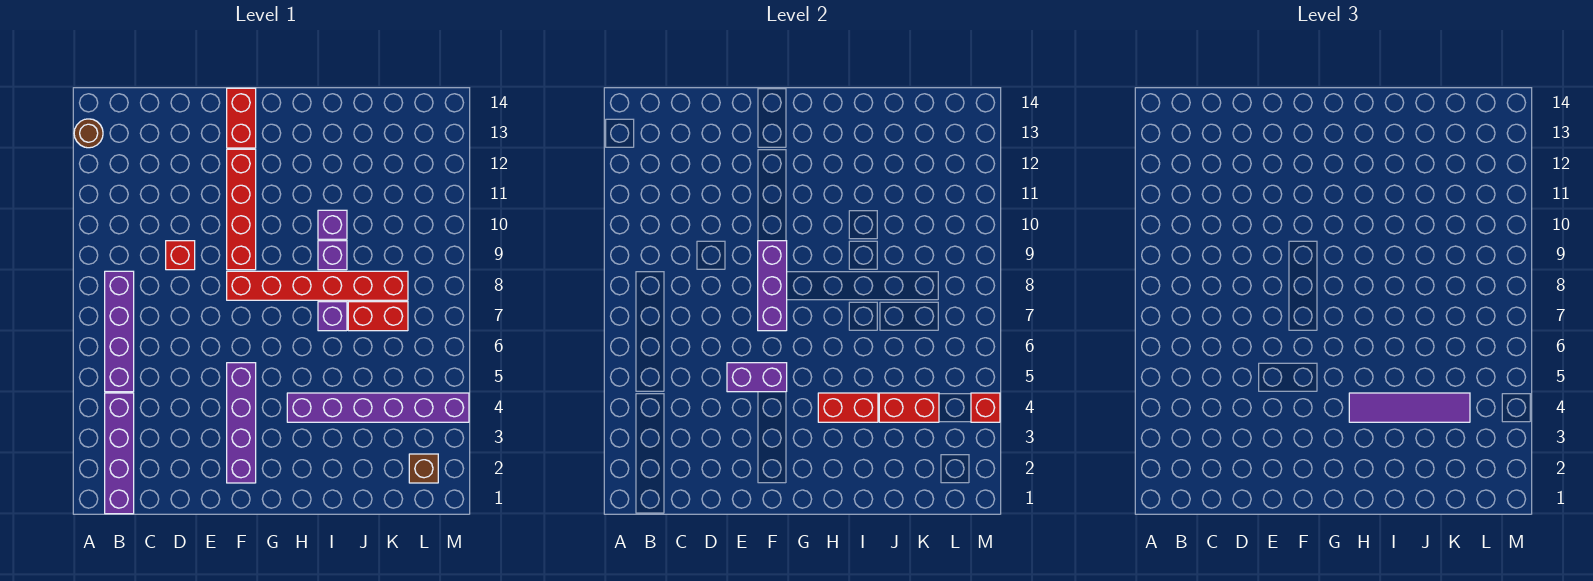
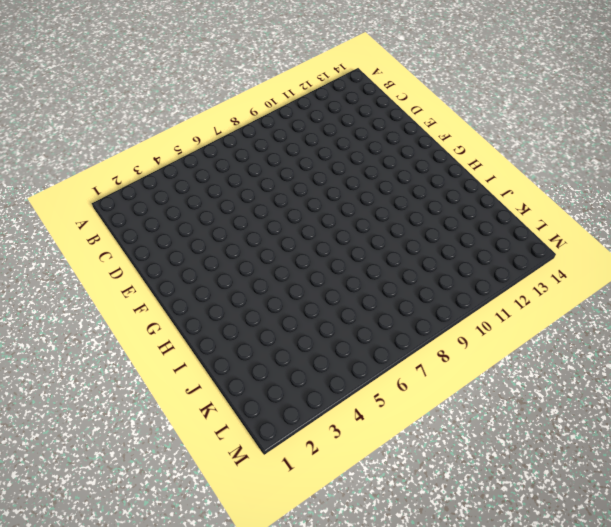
none -> brown 1x1 round brick [74,119,103,148]
none -> purple 1x4 brick [105,393,134,514]
none -> purple 1x4 brick [105,271,134,392]

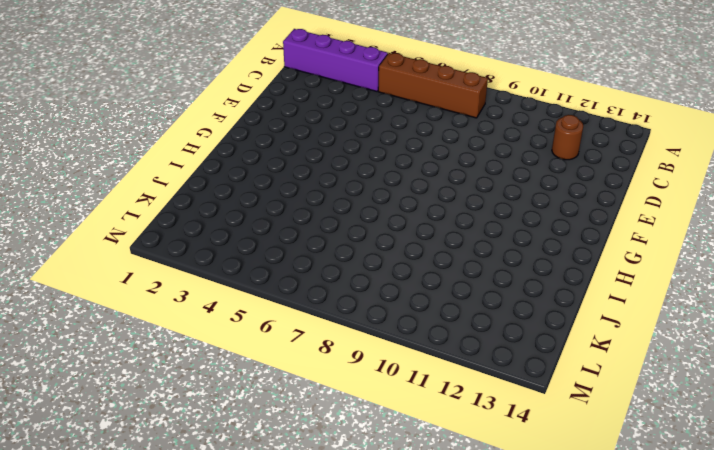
brown 1x4 brick [378,53,488,118] -> purple 1x4 brick [105,271,134,392]
brown 1x1 round brick [552,115,583,160] -> brown 1x1 round brick moved to [74,119,103,148]
none -> red 1x1 brick [166,241,195,270]
none -> purple 1x4 brick [227,363,256,483]
none -> red 1x6 brick [227,271,408,300]

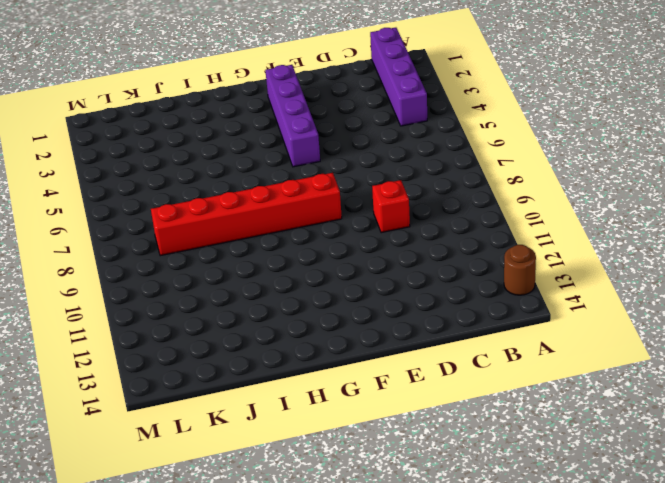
none -> purple 1x4 brick [105,271,134,392]
none -> red 1x4 brick [227,149,256,270]
none -> red 1x2 brick [227,88,256,148]

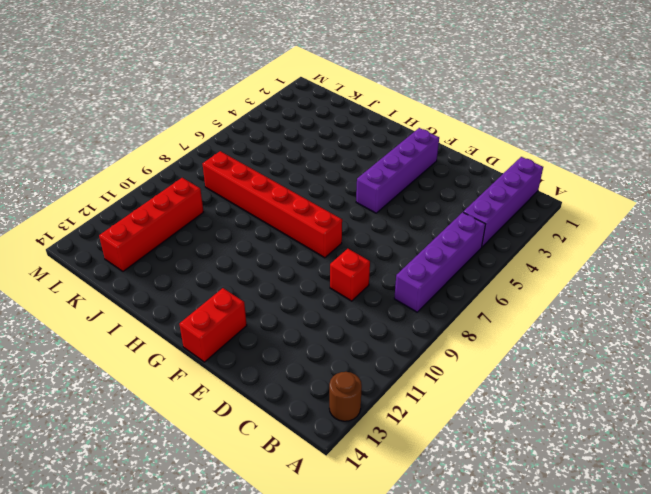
red 1x4 brick [99,178,203,271] -> red 1x4 brick moved to [227,149,256,270]
none -> purple 1x6 brick [287,393,469,422]
none -> purple 1x1 brick [318,302,347,331]
none -> purple 1x1 brick [318,241,347,270]

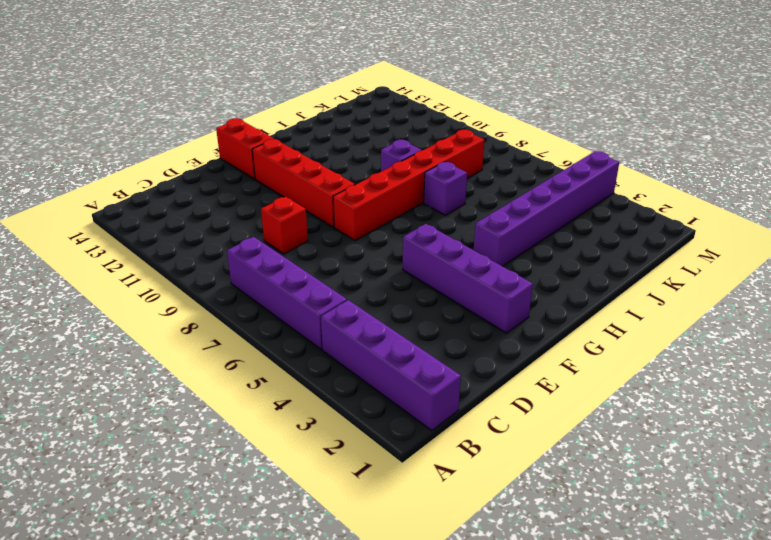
none -> brown 1x1 round brick [74,119,103,148]
none -> purple 1x1 brick [318,210,347,239]
none -> red 1x2 brick [348,302,408,331]

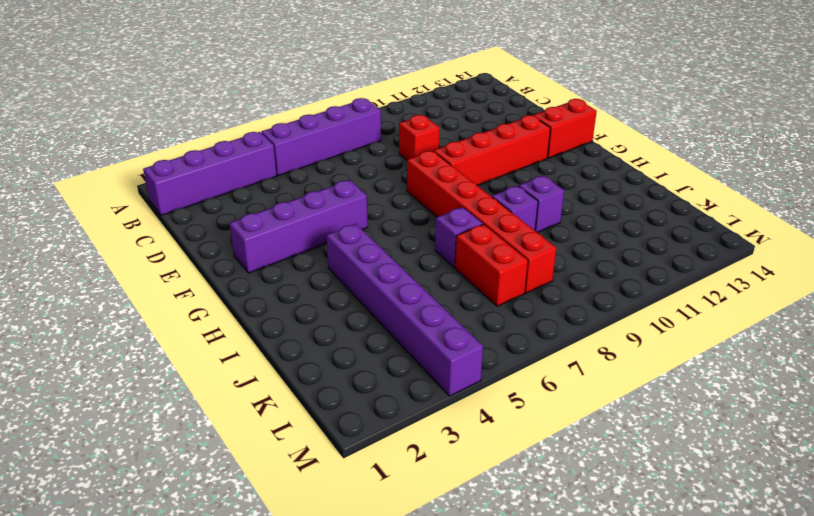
none -> brown 1x1 round brick [74,119,103,148]
none -> brown 1x1 brick [409,454,438,483]
none -> purple 1x2 brick [727,363,787,392]

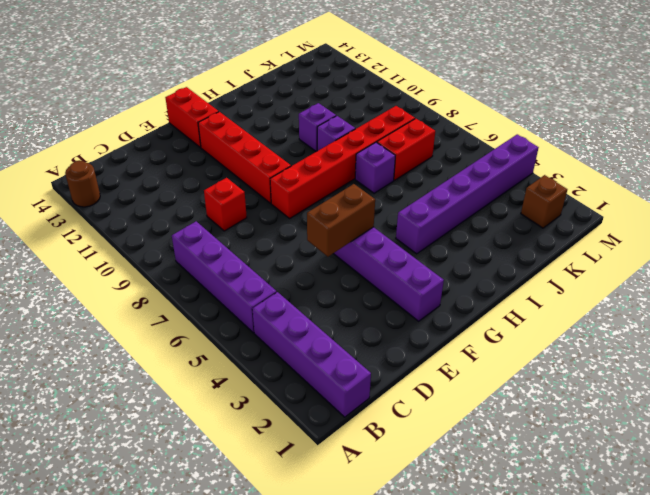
brown 1x2 brick [307,184,375,257] -> purple 1x2 brick [727,363,787,392]
none -> purple 1x3 brick [758,241,787,331]
none -> red 1x2 brick [818,393,878,422]
none -> red 1x2 brick [879,393,939,422]

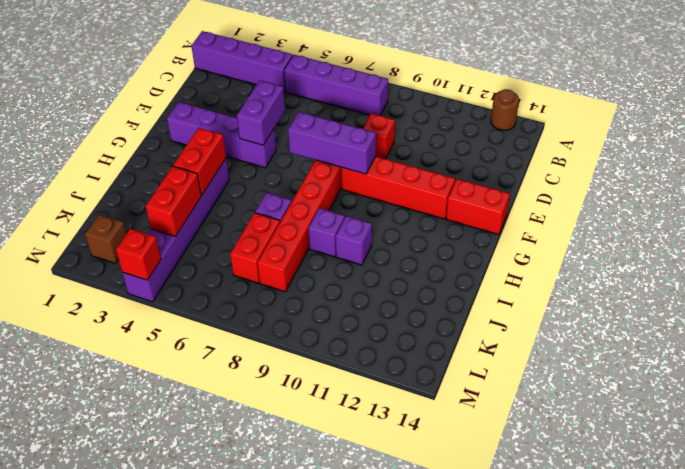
none -> purple 1x4 tile [1349,393,1470,422]

